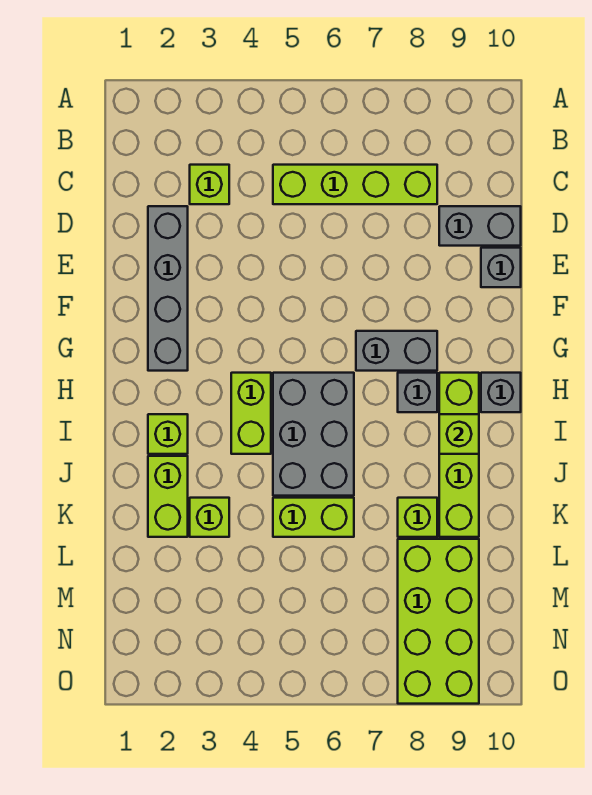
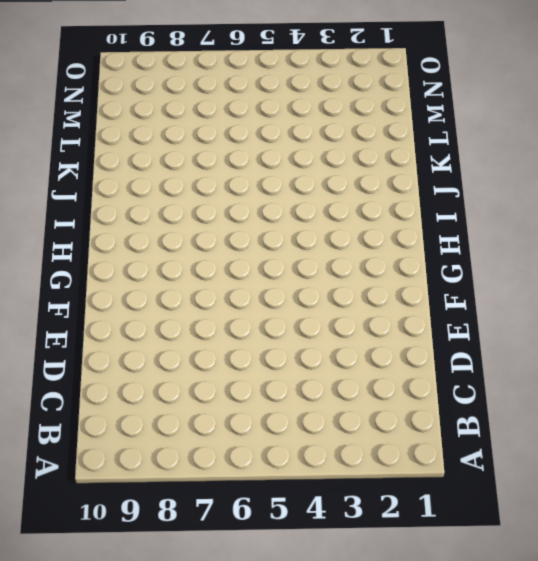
none -> lime 1x1 brick [190,165,229,204]
none -> lime 1x4 brick [273,165,437,204]
none -> grey 1x4 brick [148,206,188,371]

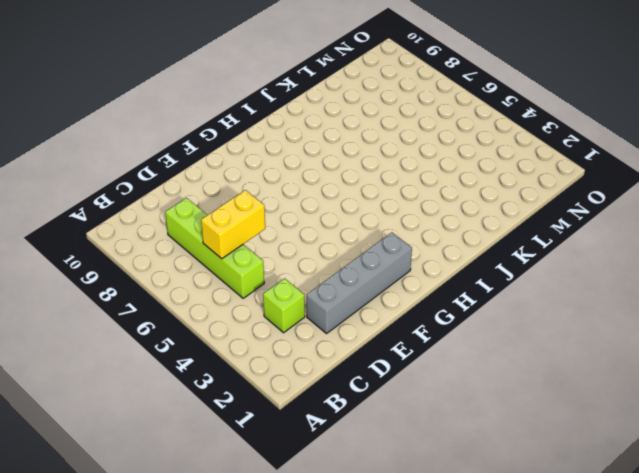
yellow 1x2 brick [201,190,265,259] -> none
none -> grey 1x2 brick [439,206,521,246]
none -> grey 1x1 brick [481,248,521,287]
none -> grey 1x2 brick [356,331,437,371]

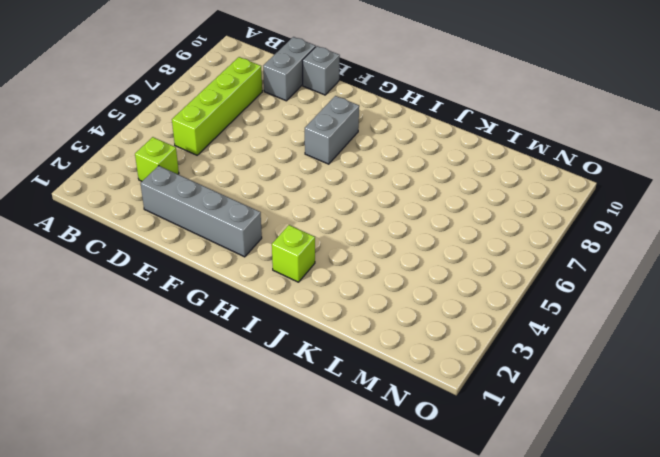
none -> lime 1x2 brick [231,373,271,454]
none -> grey 2x3 brick [273,373,354,496]
none -> grey 1x1 brick [398,373,437,412]

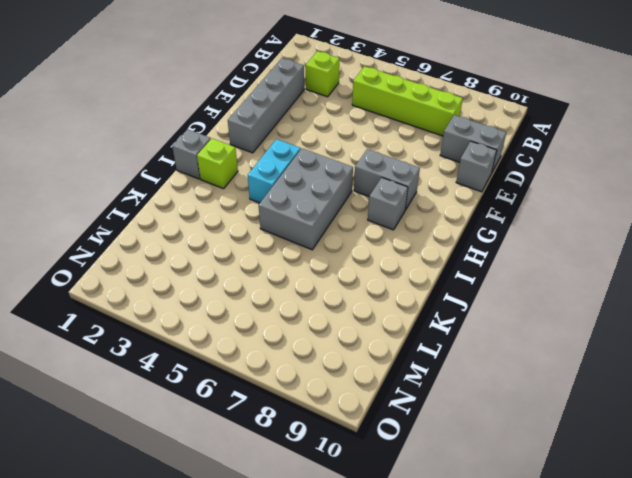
cyan 1x2 brick [248,139,301,203] -> lime 1x2 brick [231,373,271,454]
grey 1x1 brick [172,129,211,179] -> grey 1x1 brick moved to [481,373,521,412]
none -> lime 1x4 brick [439,373,479,537]
none -> lime 1x2 brick [148,456,188,537]
none -> lime 1x1 brick [190,498,229,537]

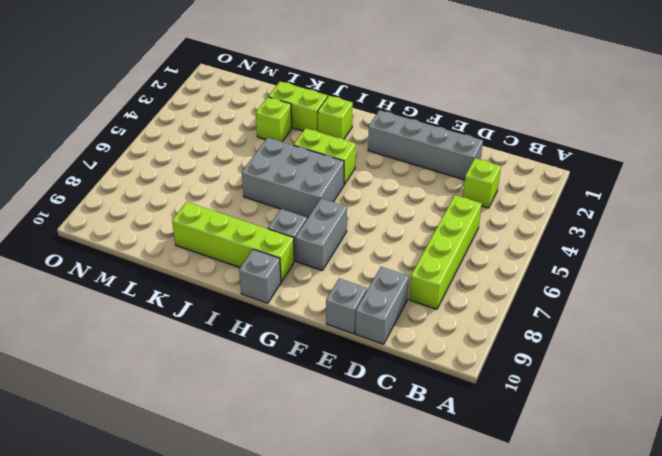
none -> lime 1x2 brick [273,498,354,537]
none -> lime 1x1 brick [398,498,437,537]
none -> lime 2x4 brick [398,539,479,704]

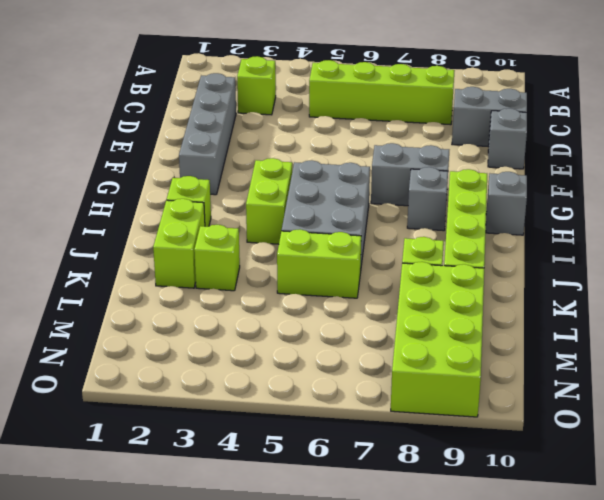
none -> lime 1x1 brick [439,414,479,454]

